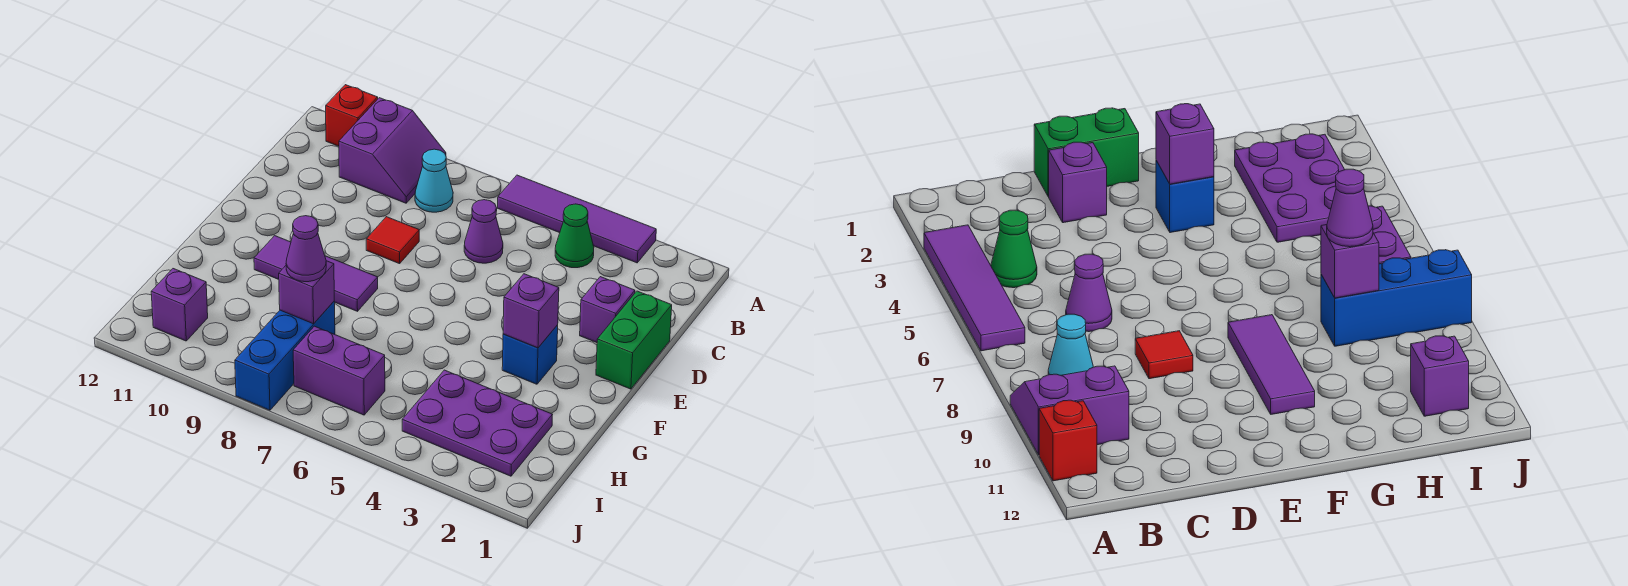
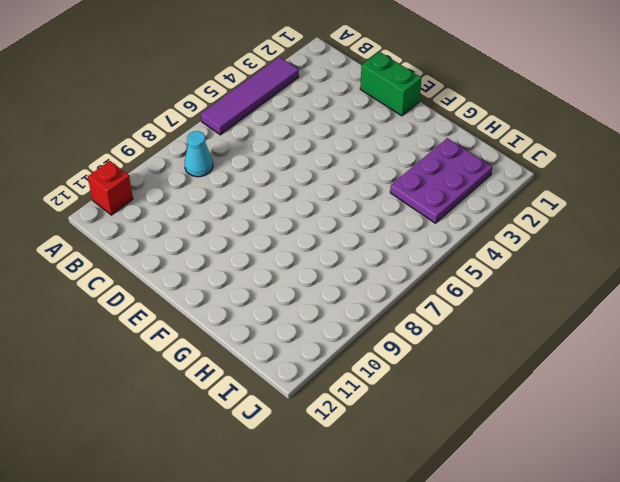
none -> purple 2x2 slope [339,98,446,203]
none -> green 1x1 cone [555,204,594,268]
none -> purple 1x1 cone [464,200,503,263]

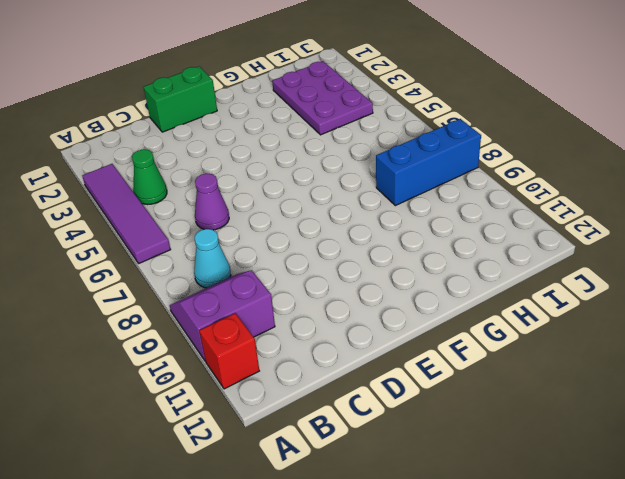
none -> purple 1x1 brick [580,277,635,343]
none -> red 1x1 tile [366,217,419,264]
none -> blue 1x1 brick [502,325,558,384]

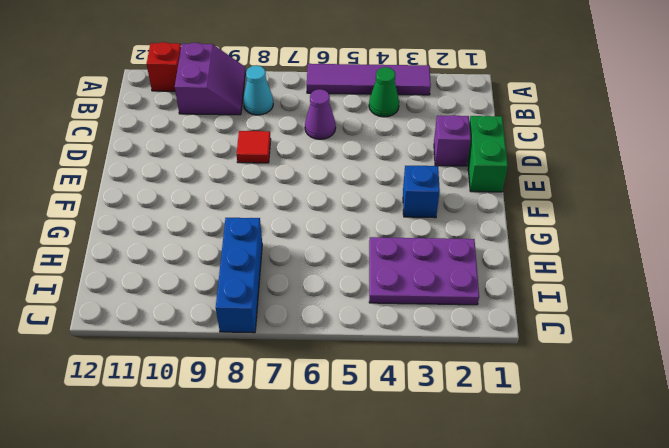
none -> purple 1x3 tile [254,236,378,311]
none -> purple 1x2 brick [293,326,385,415]
none -> purple 1x1 brick [151,269,208,341]

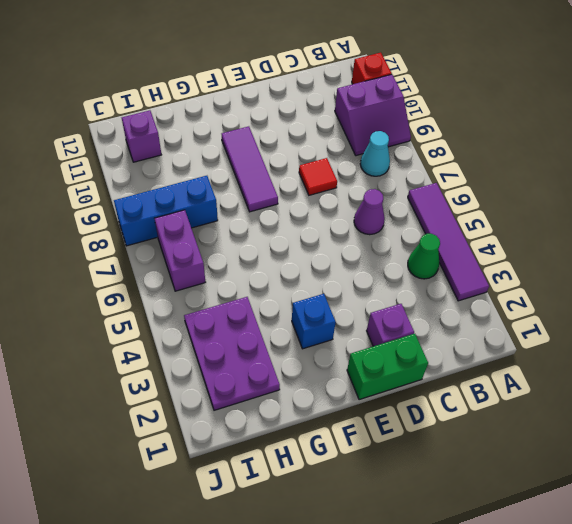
none -> purple 1x1 brick [503,274,559,348]
none -> purple 1x1 brick [279,261,334,324]
none -> purple 1x1 cone [286,216,326,282]

